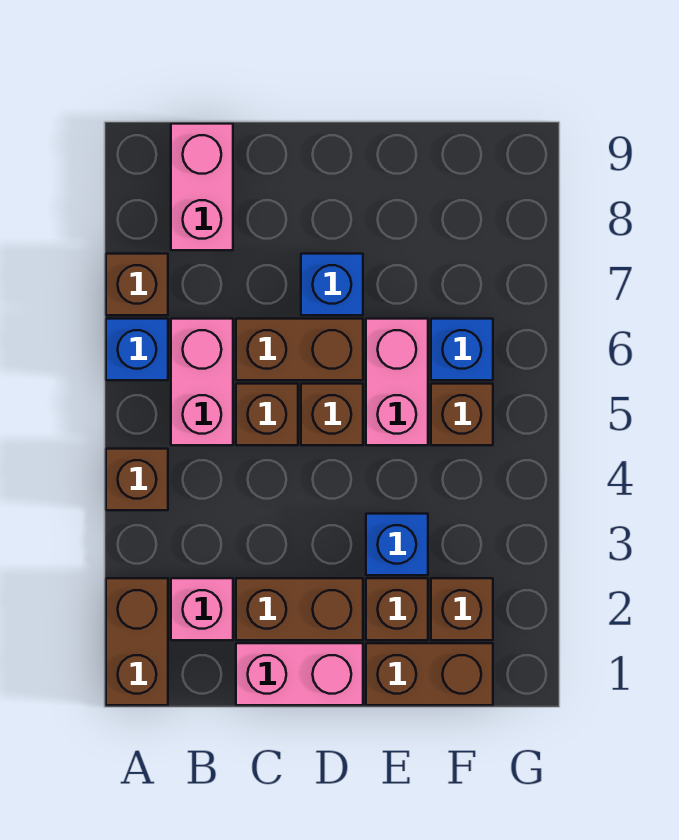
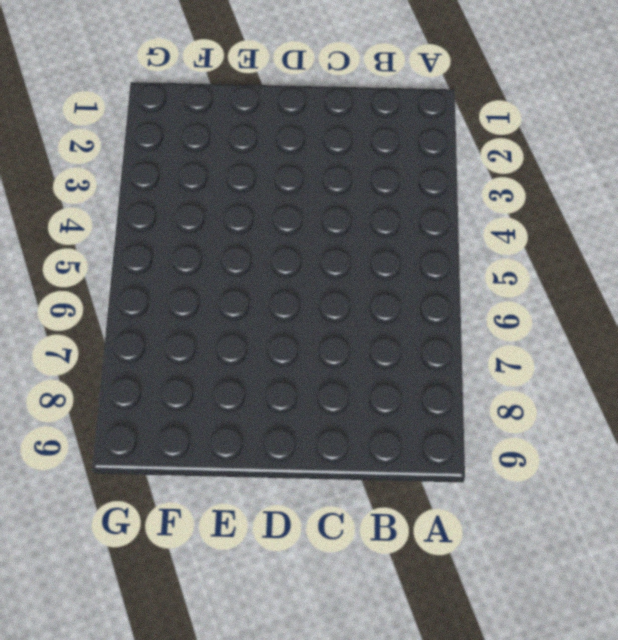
none -> brown 1x2 brick [106,578,168,705]
none -> brown 1x1 brick [106,449,168,510]
none -> blue 1x1 brick [106,319,168,380]

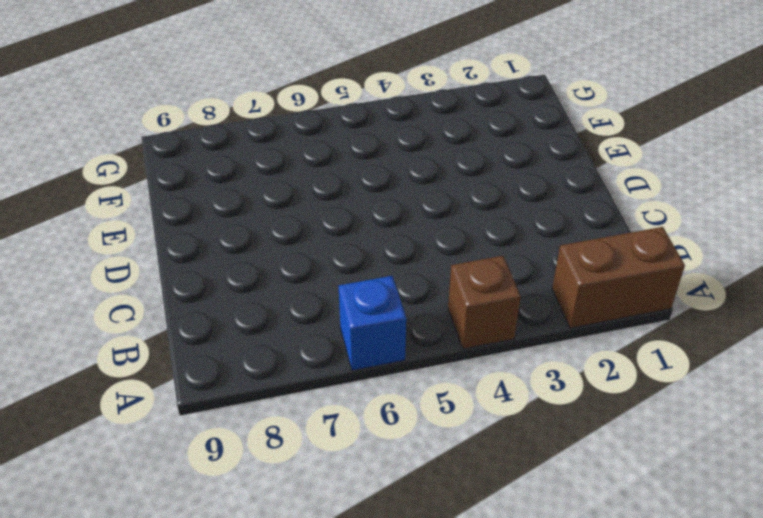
none -> brown 1x1 brick [106,254,168,315]
none -> pink 1x1 brick [171,578,233,640]
none -> pink 1x2 brick [171,319,233,445]

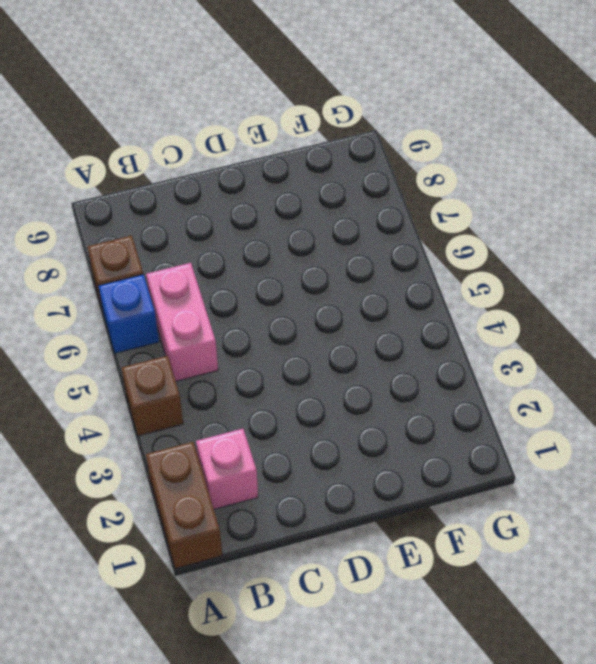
none -> pink 1x2 brick [171,124,233,250]
none -> pink 1x2 brick [236,643,363,705]
none -> brown 1x2 brick [236,578,363,640]

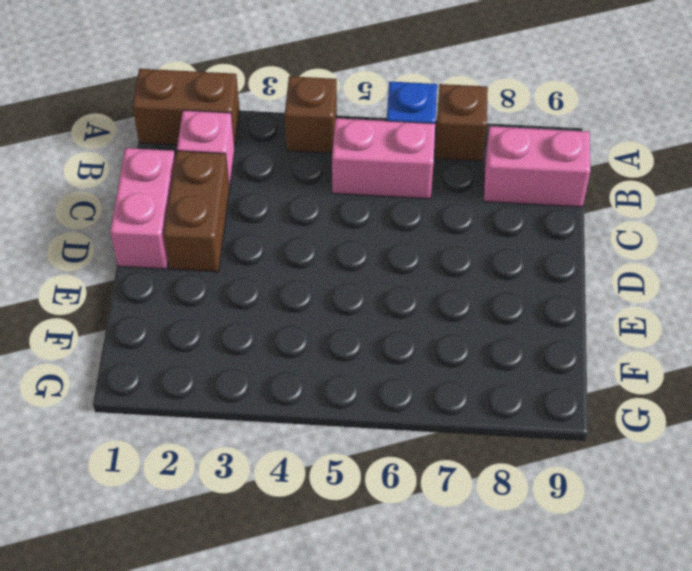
none -> brown 1x1 brick [236,384,298,445]
none -> brown 1x2 brick [236,319,363,380]
none -> brown 1x1 brick [301,384,363,445]

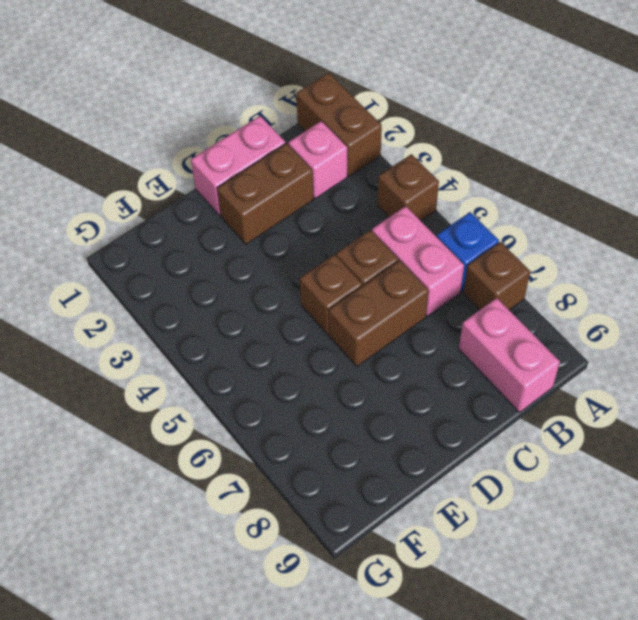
none -> blue 1x1 brick [301,254,363,315]
none -> brown 1x2 brick [366,643,493,705]
none -> brown 1x1 brick [366,578,428,640]

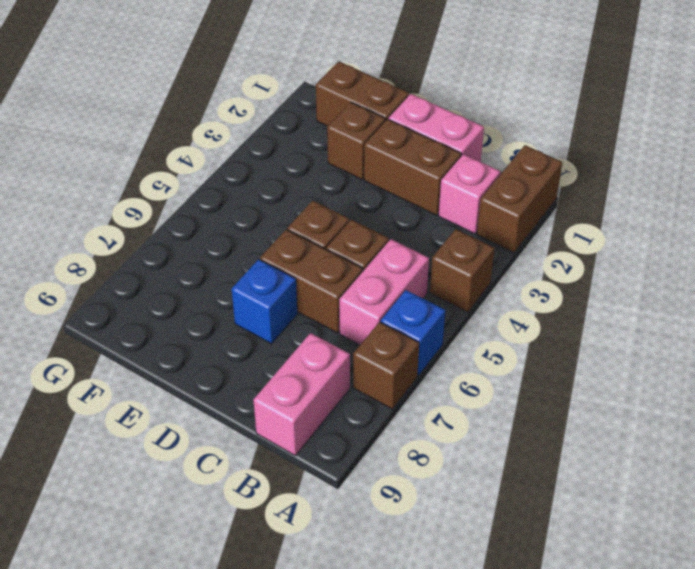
none -> blue 1x1 brick [366,514,428,575]
none -> pink 1x2 brick [366,319,428,445]
none -> brown 1x1 brick [431,578,493,640]

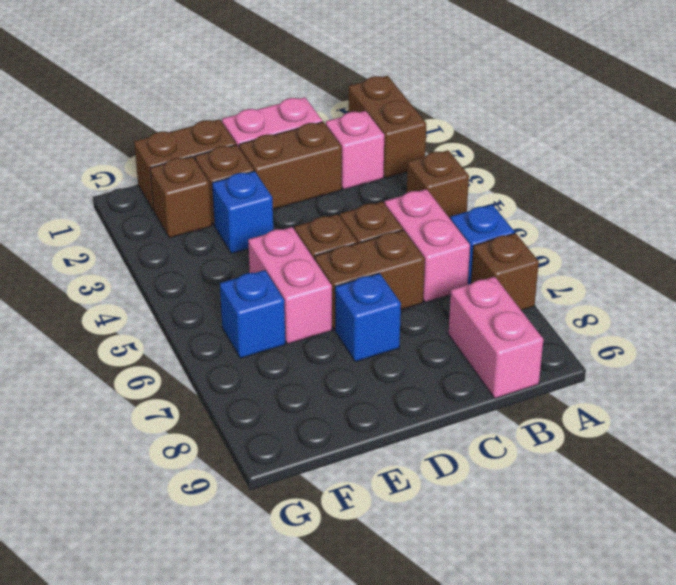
none -> brown 1x1 brick [431,384,493,445]

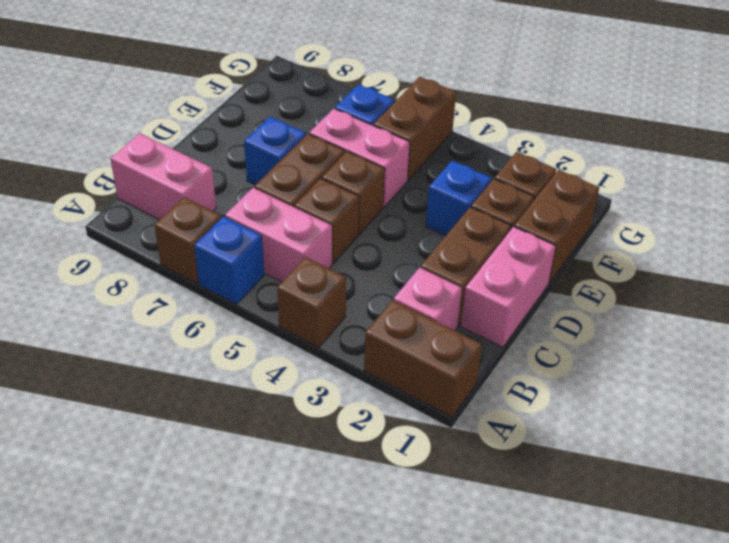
brown 1x2 brick [373,77,456,180] -> brown 1x1 brick [431,384,493,445]

